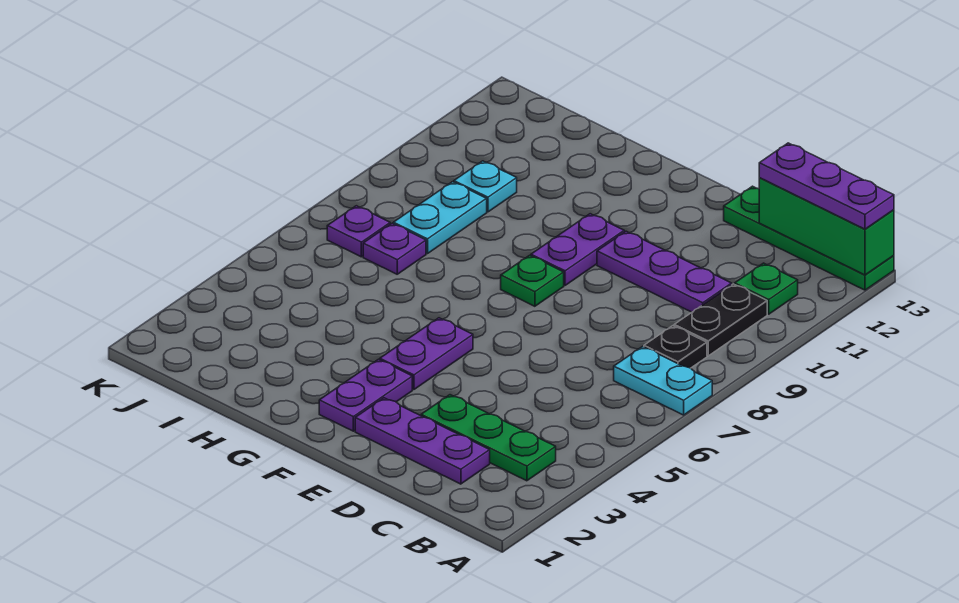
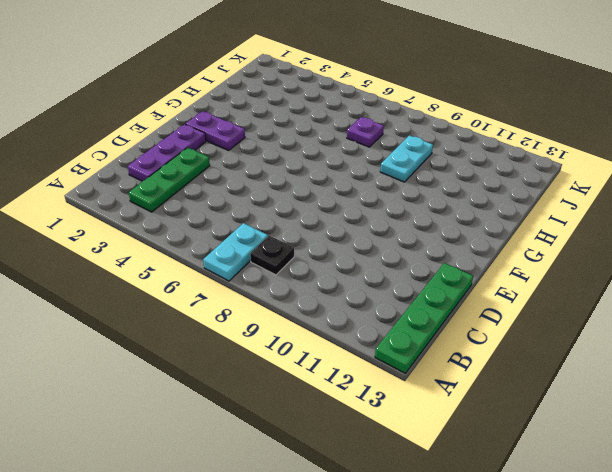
cyan 1x2 plate [380,135,433,182] -> cyan 1x2 plate turned to [393,182,487,254]
none -> black 1x2 plate [674,284,767,356]
none -> green 1x1 plate [735,263,798,314]
none -> purple 1x3 plate [597,231,732,312]

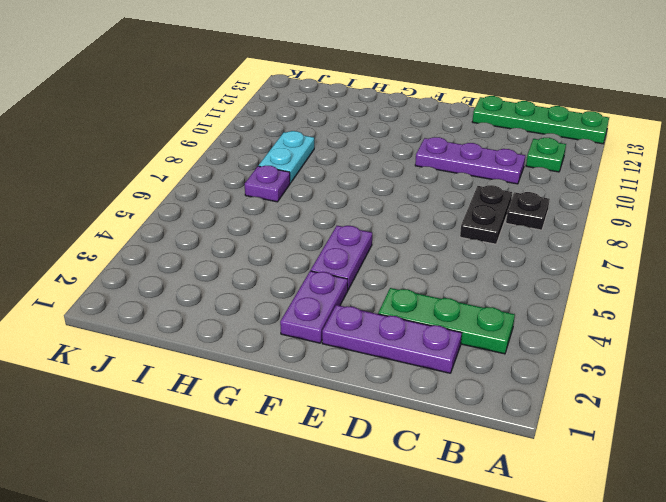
black 1x2 plate [460,185,512,244] -> black 1x2 plate moved to [674,284,767,356]
none -> cyan 1x2 plate [614,346,712,415]
none -> green 1x1 plate [501,255,564,306]
none -> purple 1x2 plate [531,214,624,285]

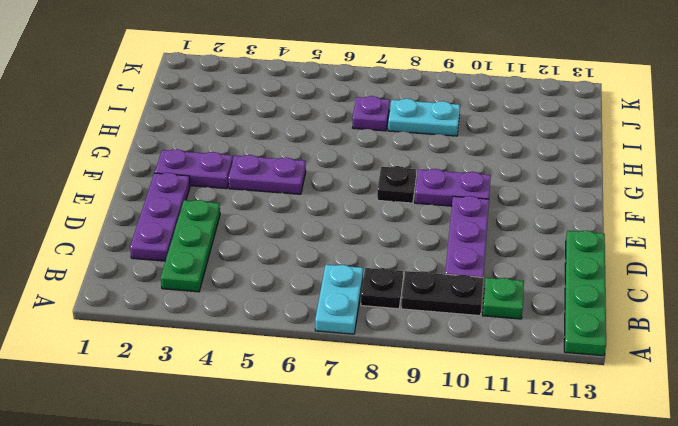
black 1x1 plate [377,166,416,203] -> green 1x1 plate [501,255,564,306]
none -> cyan 1x1 plate [454,161,517,212]
none -> purple 1x1 plate [327,206,390,257]
none -> green 1x3 brick [759,178,894,275]

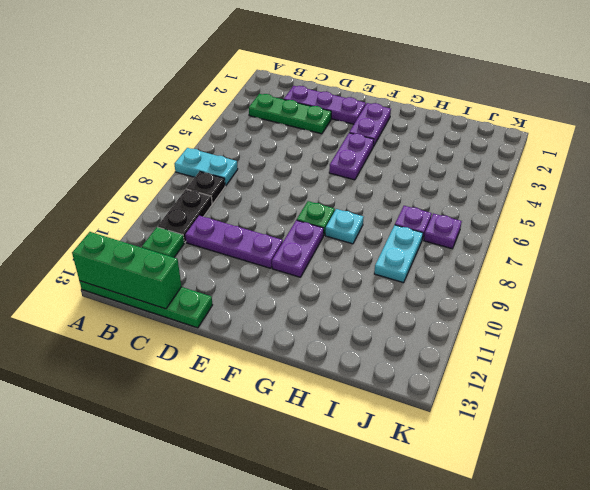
cyan 1x1 plate [325,209,363,244] -> cyan 1x1 plate moved to [454,161,517,212]
none -> purple 1x3 plate [759,143,894,229]

